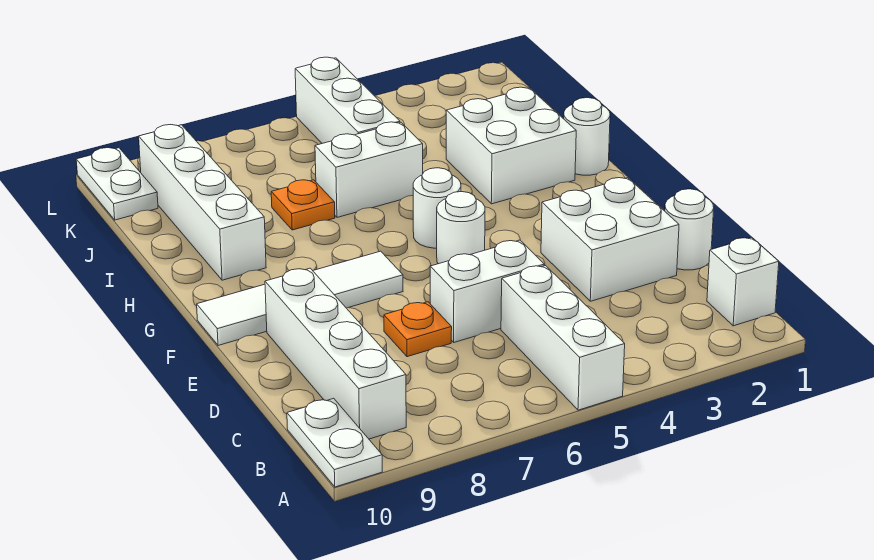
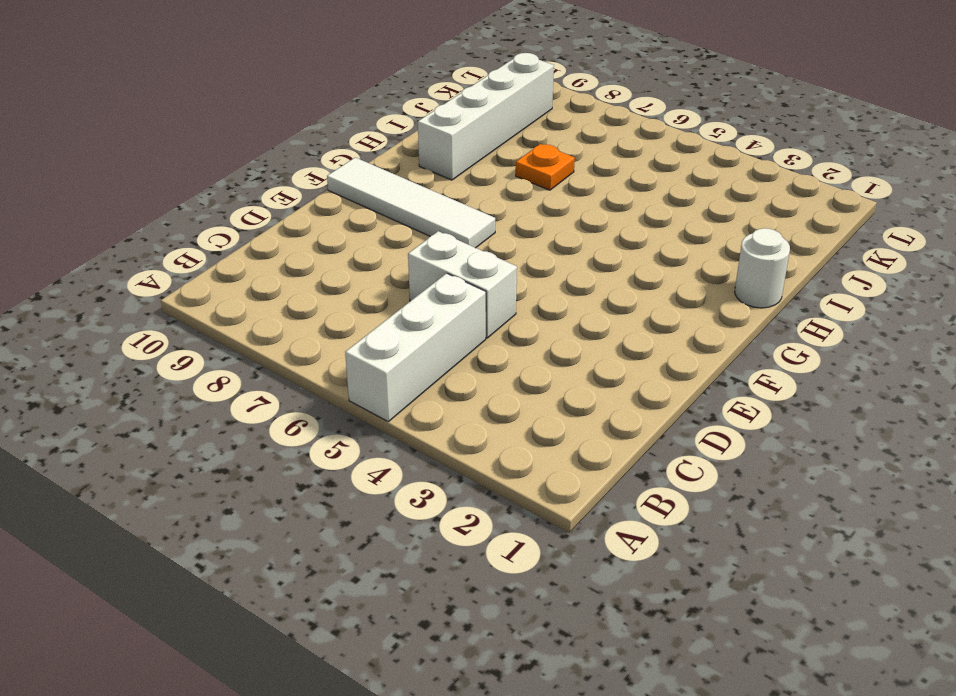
none -> white 1x2 plate [287,398,382,487]
none -> white 1x1 brick [707,238,779,326]
none -> white 1x4 brick [265,268,406,439]

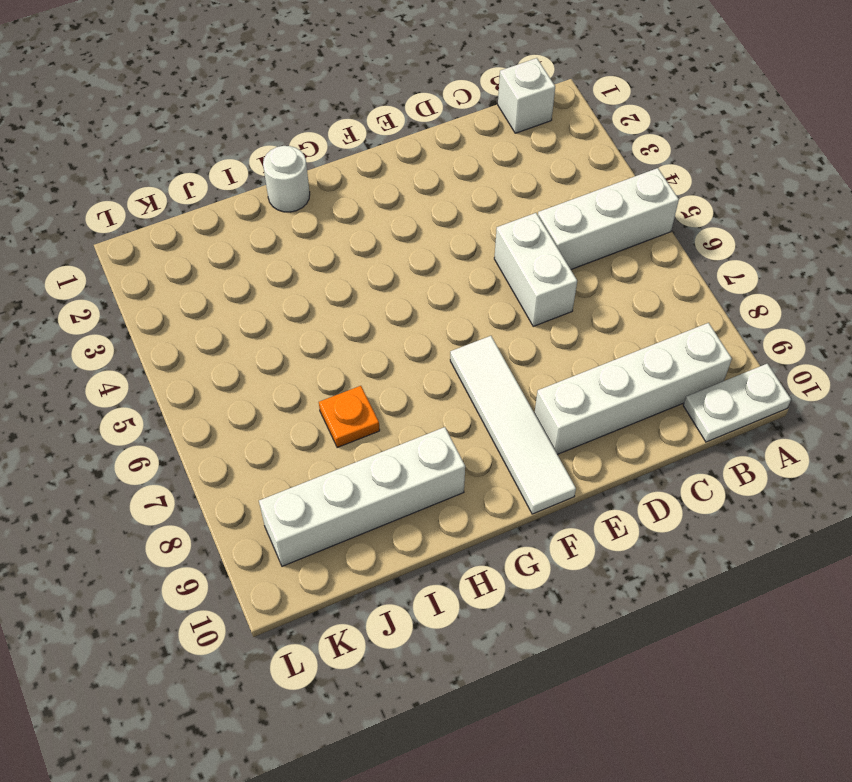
none -> white 1x1 round brick [665,189,714,270]
none -> white 2x2 brick [541,178,679,301]
none -> orange 1x1 plate [384,302,452,357]

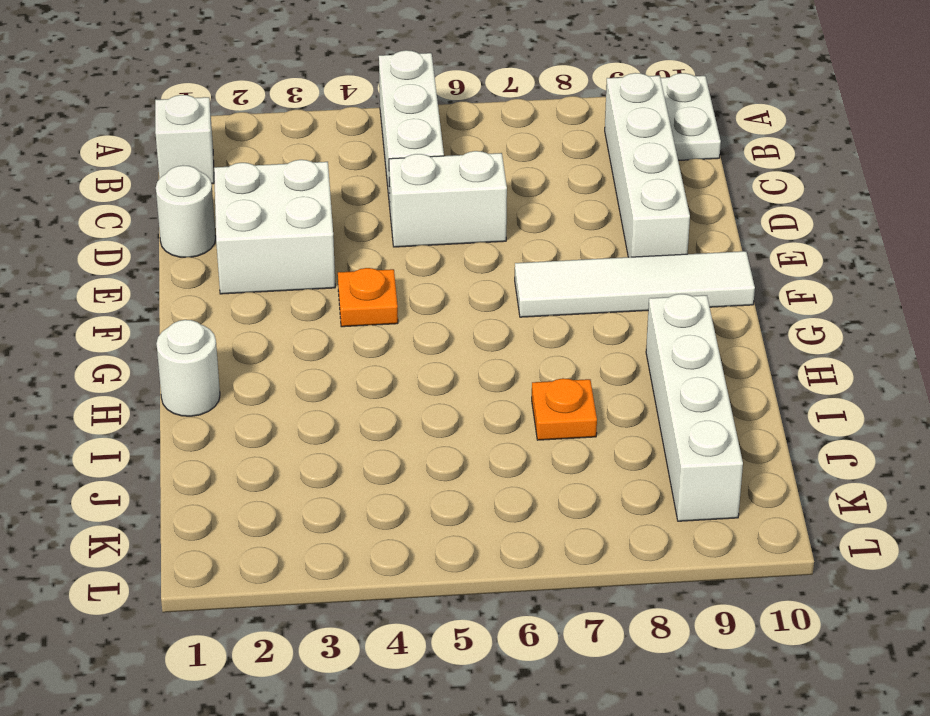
orange 1x1 plate [338,268,398,327] -> orange 1x1 plate moved to [384,302,452,357]
none -> white 1x1 round brick [437,192,485,264]
none -> white 1x1 round brick [413,168,461,248]
none -> white 2x2 brick [446,87,576,204]

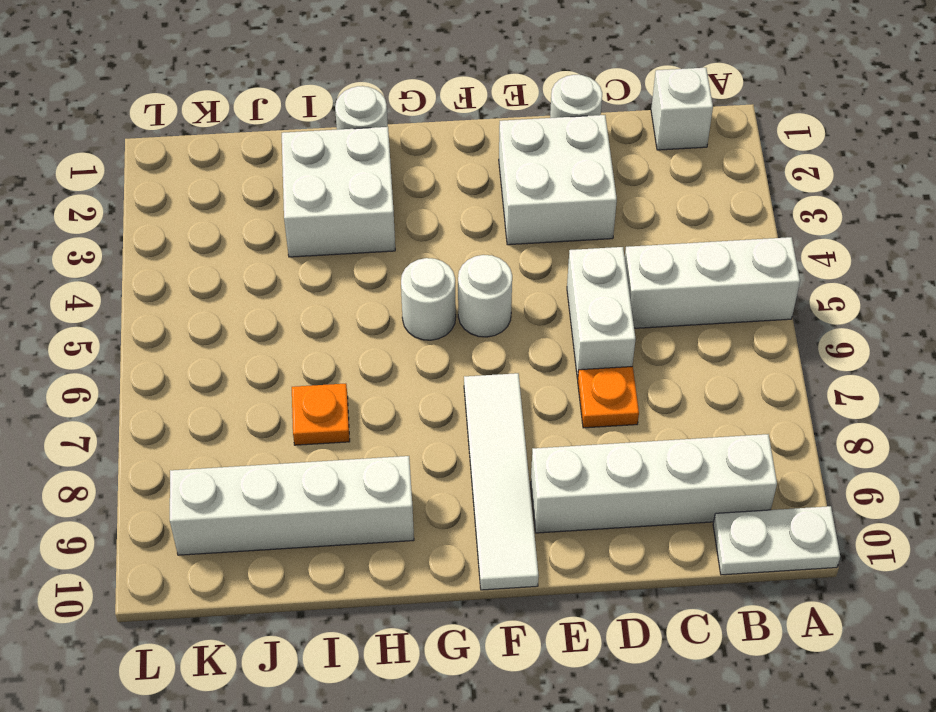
none -> white 1x2 brick [315,122,423,217]
none -> white 1x3 brick [295,57,400,143]
none -> white 1x2 plate [76,148,158,220]

